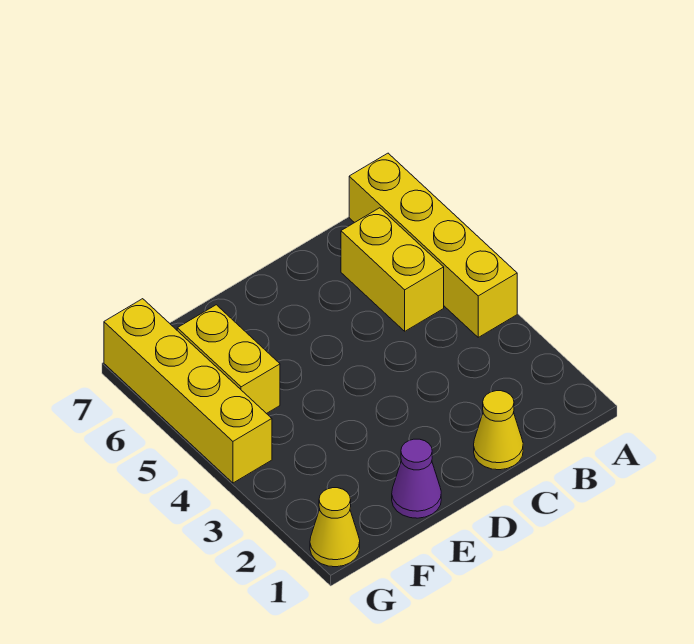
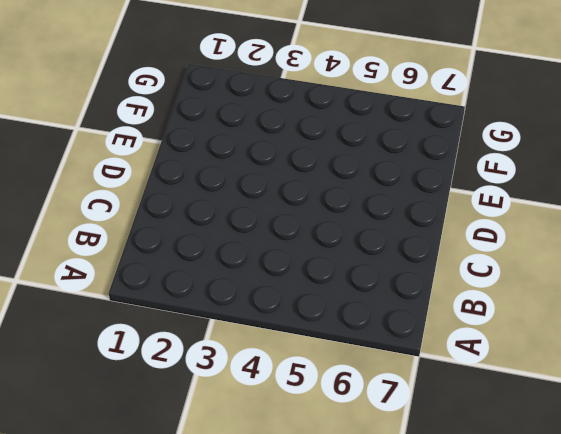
none -> yellow 1x4 brick [349,153,517,337]
none -> yellow 1x2 brick [341,208,444,331]

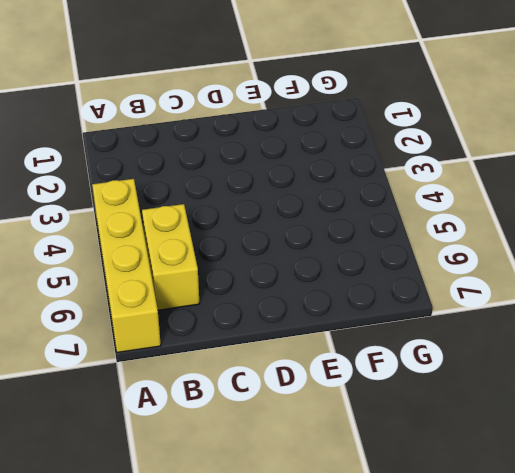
none -> yellow 1x1 cone [474,391,523,470]
none -> purple 1x1 cone [392,439,441,518]

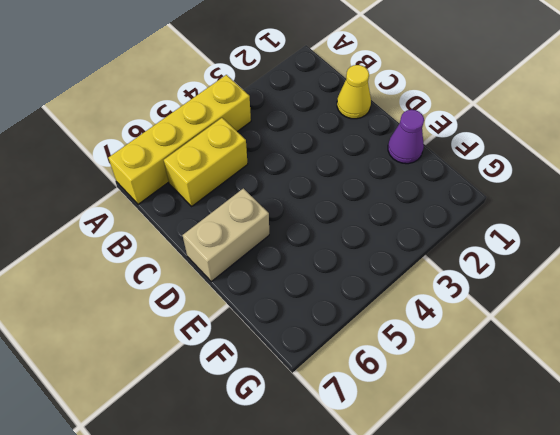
tan 1x2 brick [183,188,269,282] -> none
none -> yellow 1x2 brick [177,305,280,414]
none -> yellow 1x1 cone [310,488,360,567]

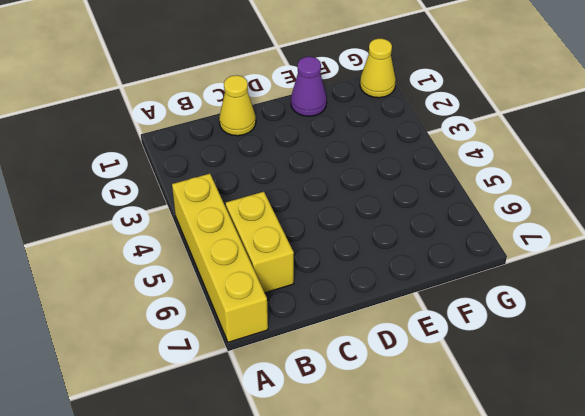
none -> yellow 1x2 brick [177,305,280,414]
none -> yellow 1x4 brick [104,299,272,483]

